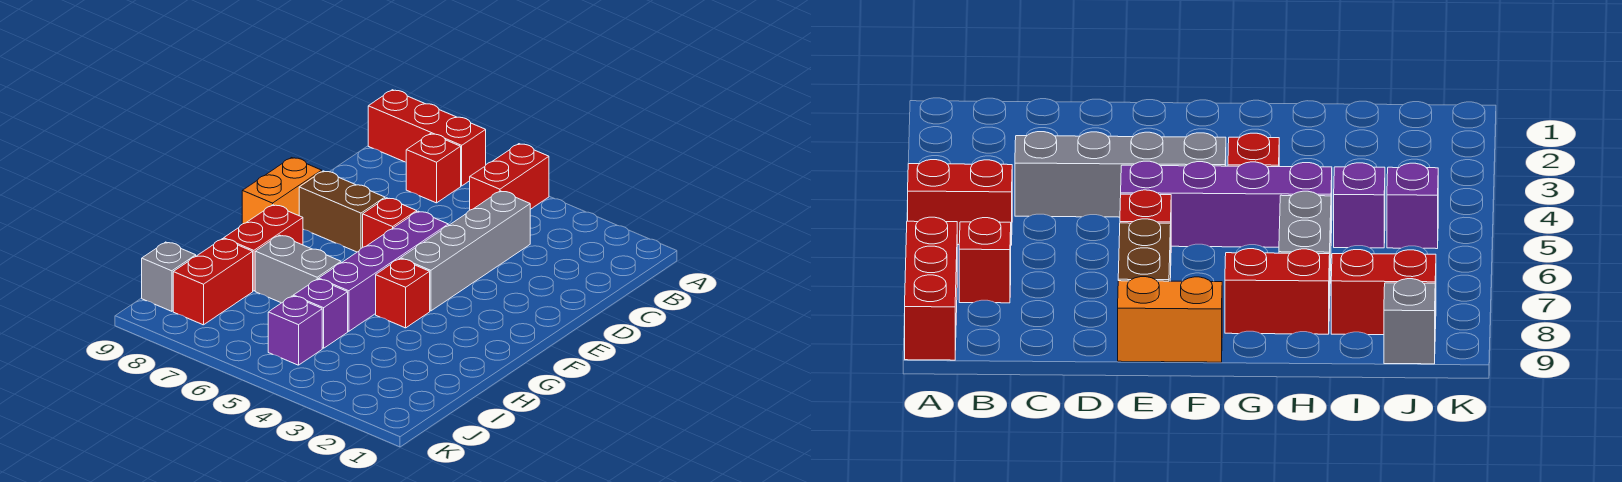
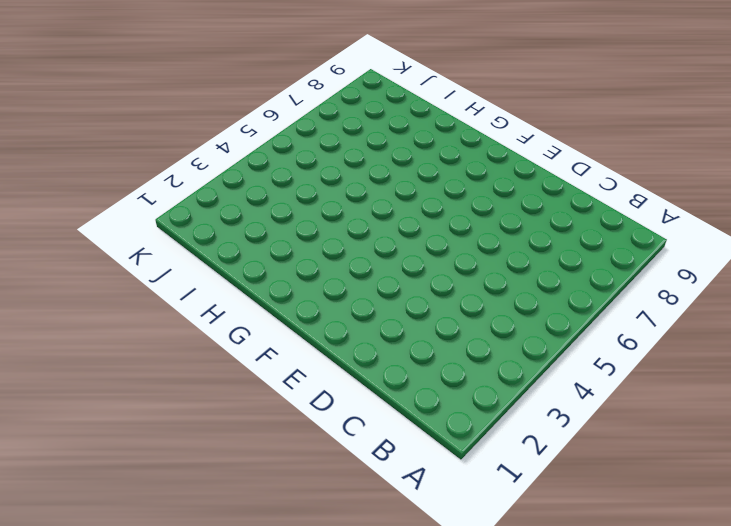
none -> red 1x2 brick [470,144,549,210]
none -> red 1x3 brick [368,90,486,186]
none -> red 1x1 brick [406,134,461,203]

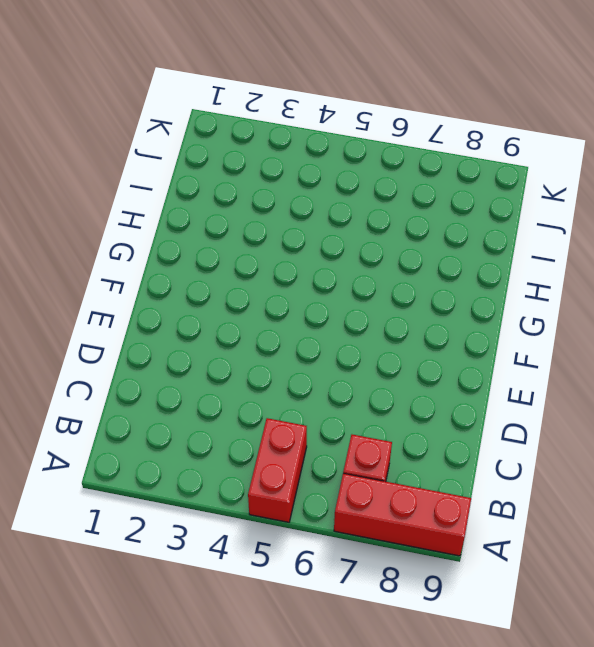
none -> grey 1x4 brick [401,191,530,311]
none -> purple 1x4 brick [319,211,448,331]
none -> red 1x1 brick [363,198,417,247]

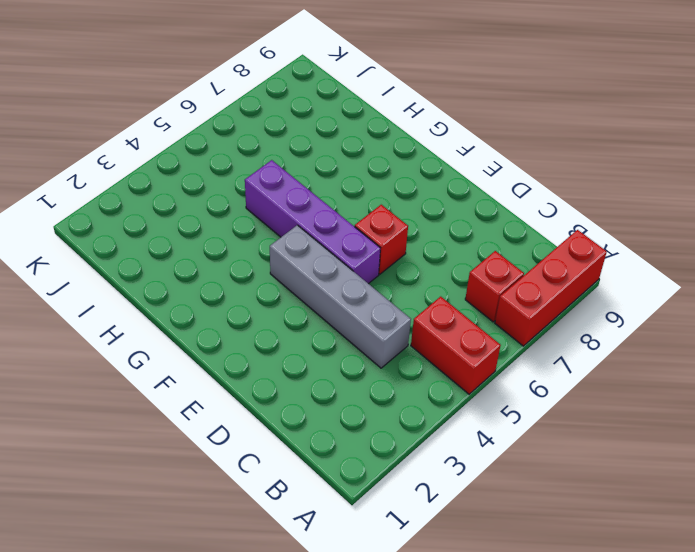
none -> brown 1x2 brick [299,171,385,252]
none -> orange 1x2 brick [242,158,322,224]
none -> red 1x1 brick [376,259,430,328]

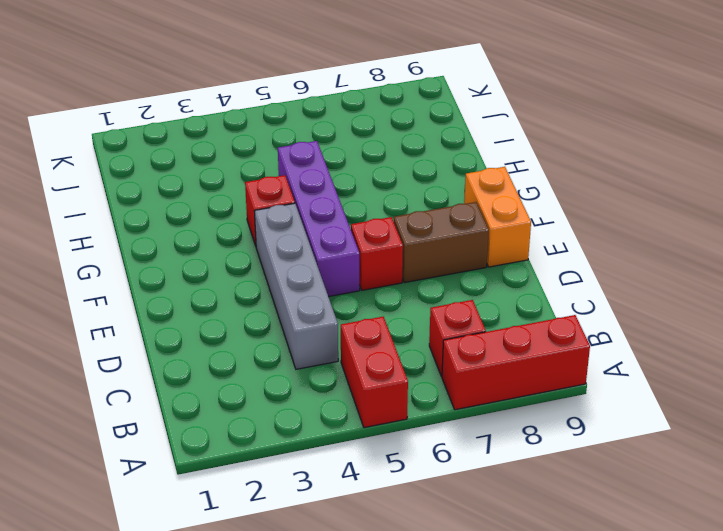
none -> red 1x2 brick [224,205,303,291]
none -> grey 1x2 brick [255,235,341,303]
none -> purple 1x1 brick [294,279,348,348]

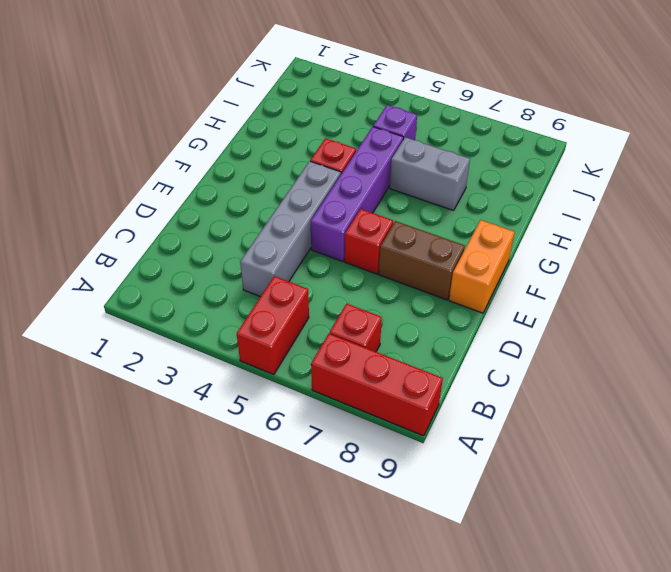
none -> red 1x2 brick [224,205,303,291]
none -> red 1x2 brick [173,239,253,325]
none -> purple 1x1 brick [268,296,322,365]

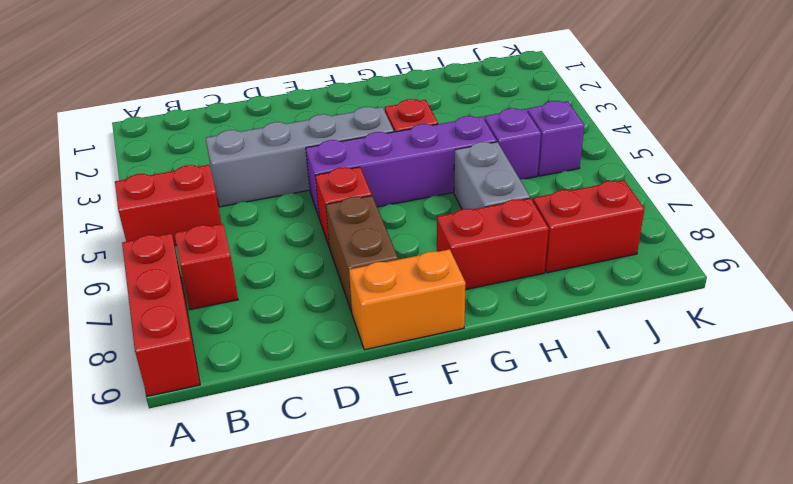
none -> grey 1x1 brick [142,242,196,311]

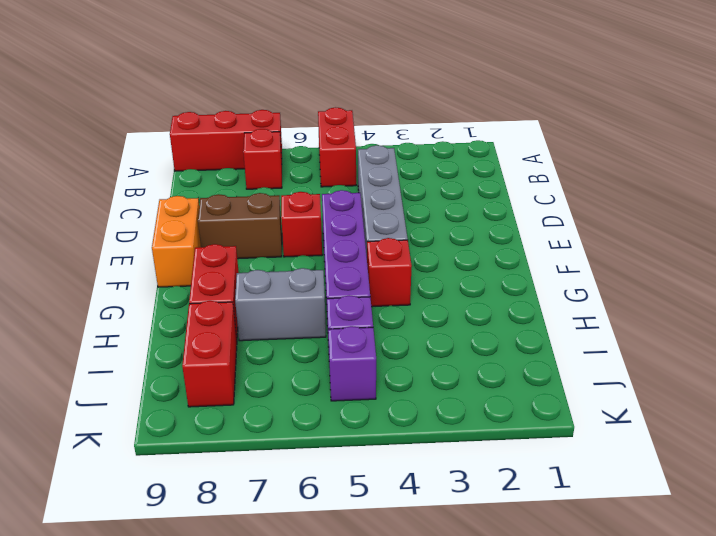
none -> grey 1x1 brick [142,242,196,311]

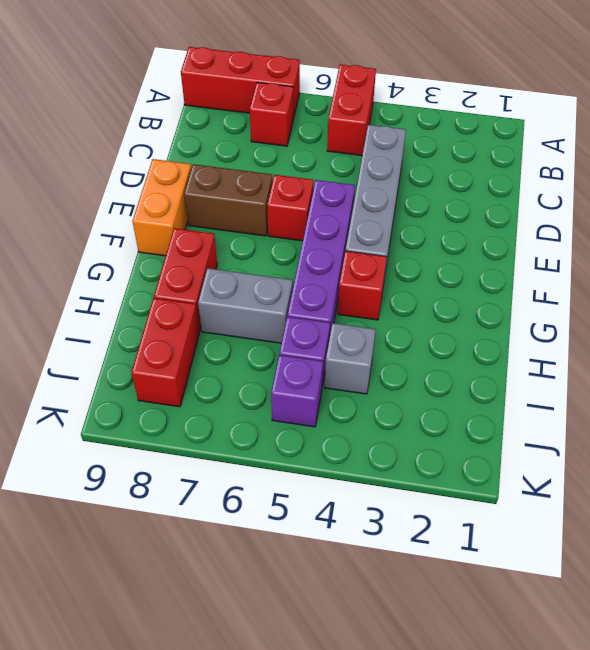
grey 1x1 brick [325,323,376,394] -> grey 1x1 brick moved to [142,242,196,311]

